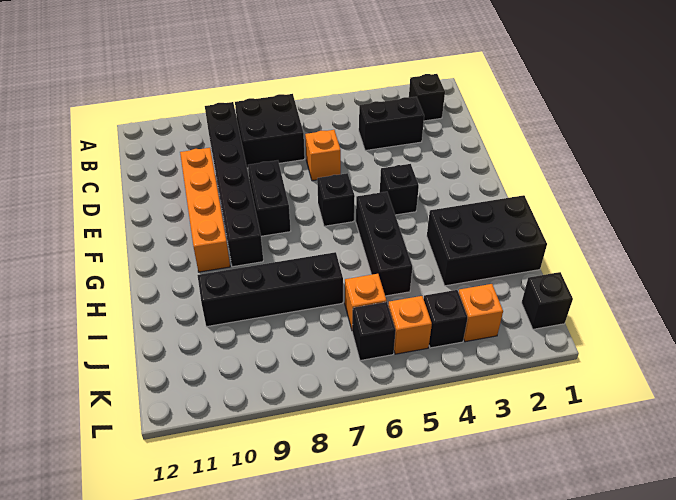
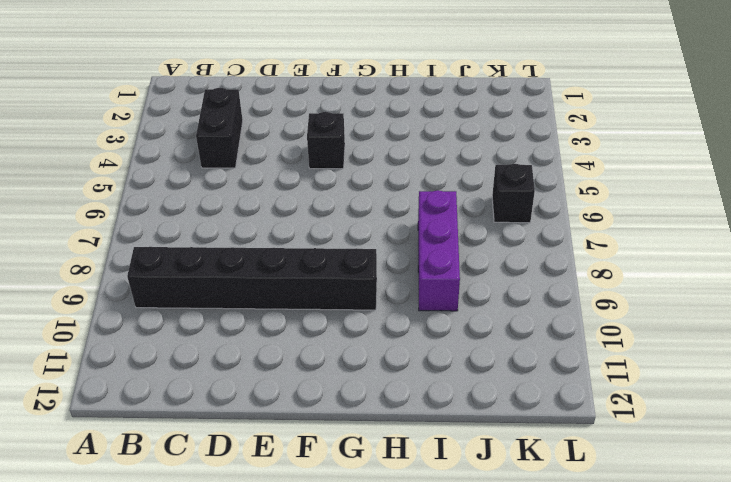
purple 1x3 brick [418,190,460,311] -> black 1x4 brick [197,252,343,327]
none -> black 1x1 brick [409,74,445,121]
none -> black 2x2 brick [235,94,305,168]
none -> orange 1x1 brick [305,130,341,181]

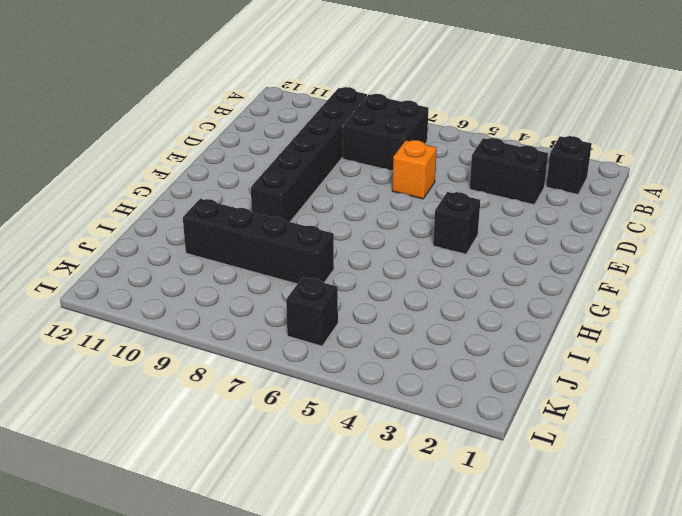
none -> orange 1x4 brick [180,148,230,272]
none -> black 1x2 brick [248,160,291,236]
none -> black 1x1 brick [317,173,355,226]

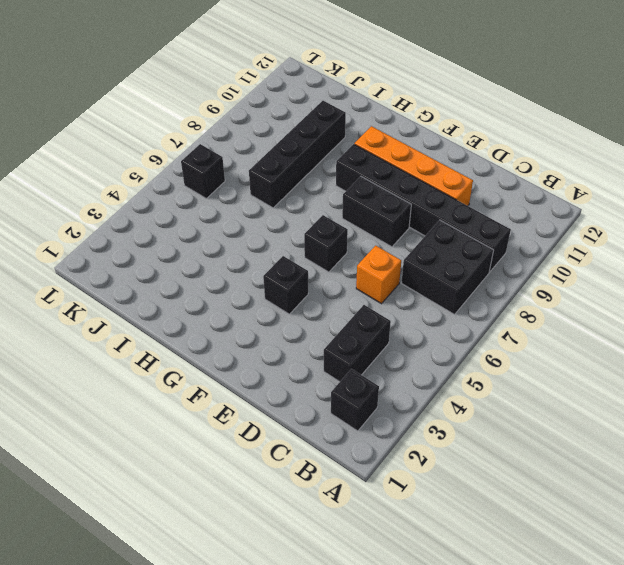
none -> black 1x3 brick [356,192,412,296]
none -> black 2x3 brick [427,195,547,286]
none -> orange 1x1 brick [345,274,386,329]

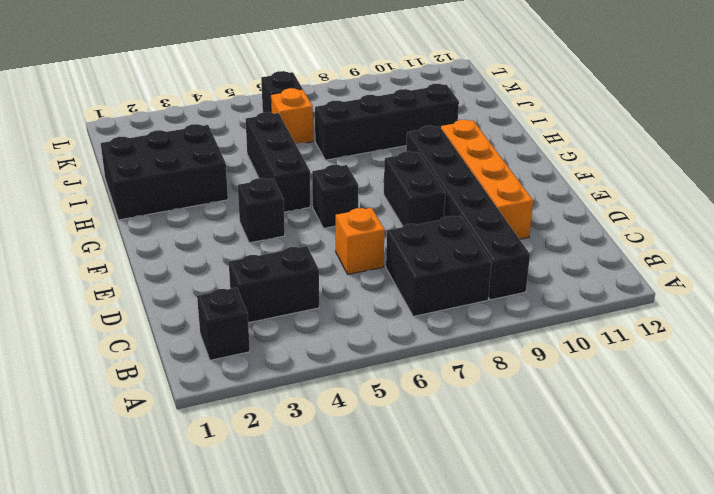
none -> black 1x1 brick [522,272,573,329]
none -> orange 1x1 brick [459,284,503,342]
none -> black 1x1 brick [424,290,468,348]

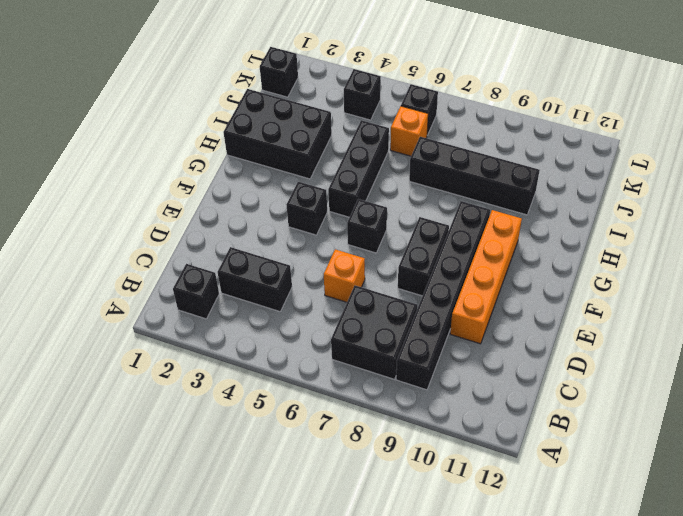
none -> orange 1x1 brick [459,284,503,342]
none -> orange 1x1 brick [388,296,432,354]

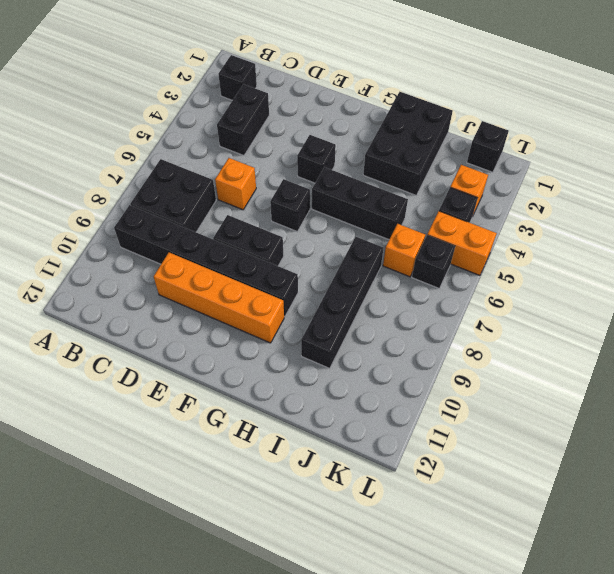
orange 1x2 brick [427,211,497,275] -> orange 1x1 brick [388,296,432,354]

